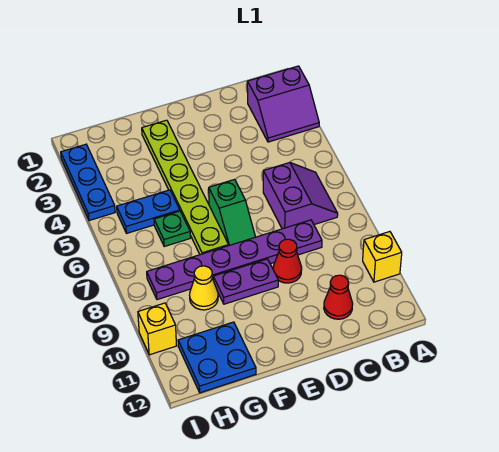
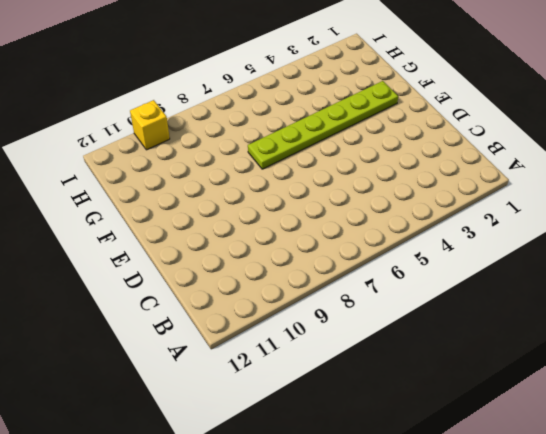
none -> purple 2x2 slope [247,66,319,142]
none -> yellow 1x1 brick [363,232,402,282]
none -> purple 2x2 slope [263,163,338,229]

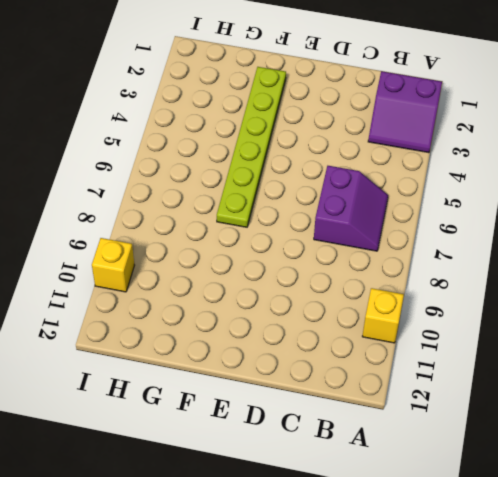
none -> purple 1x6 plate [147,220,322,300]
none -> red 1x1 cone [324,275,353,319]
none -> red 1x1 cone [273,239,302,283]

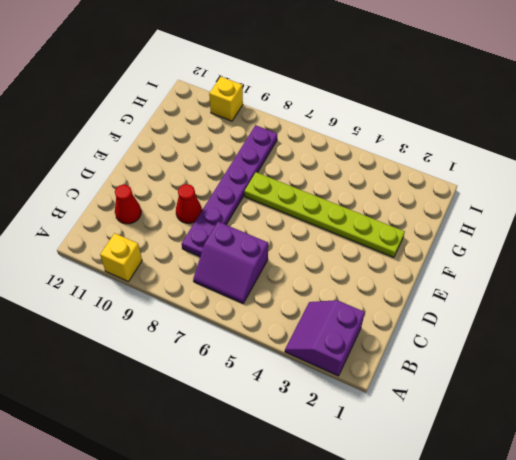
none -> green 1x2 slope [209,179,255,245]
none -> purple 1x2 plate [213,259,278,304]
none -> blue 1x2 plate [117,190,180,233]

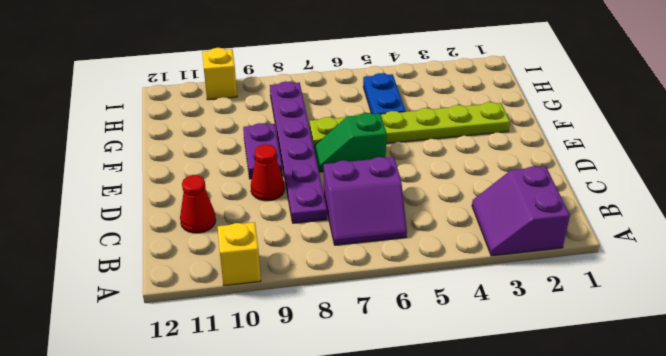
none -> green 1x1 plate [154,211,190,247]
none -> yellow 1x1 cone [190,266,218,310]
none -> blue 2x2 plate [178,322,256,393]

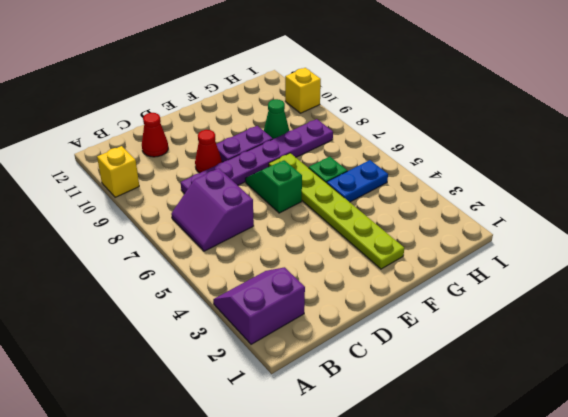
green 1x1 cone [264,99,289,139] -> yellow 1x1 cone [190,266,218,310]
none -> blue 2x2 plate [178,322,256,393]
none -> blue 1x3 plate [61,144,115,221]

